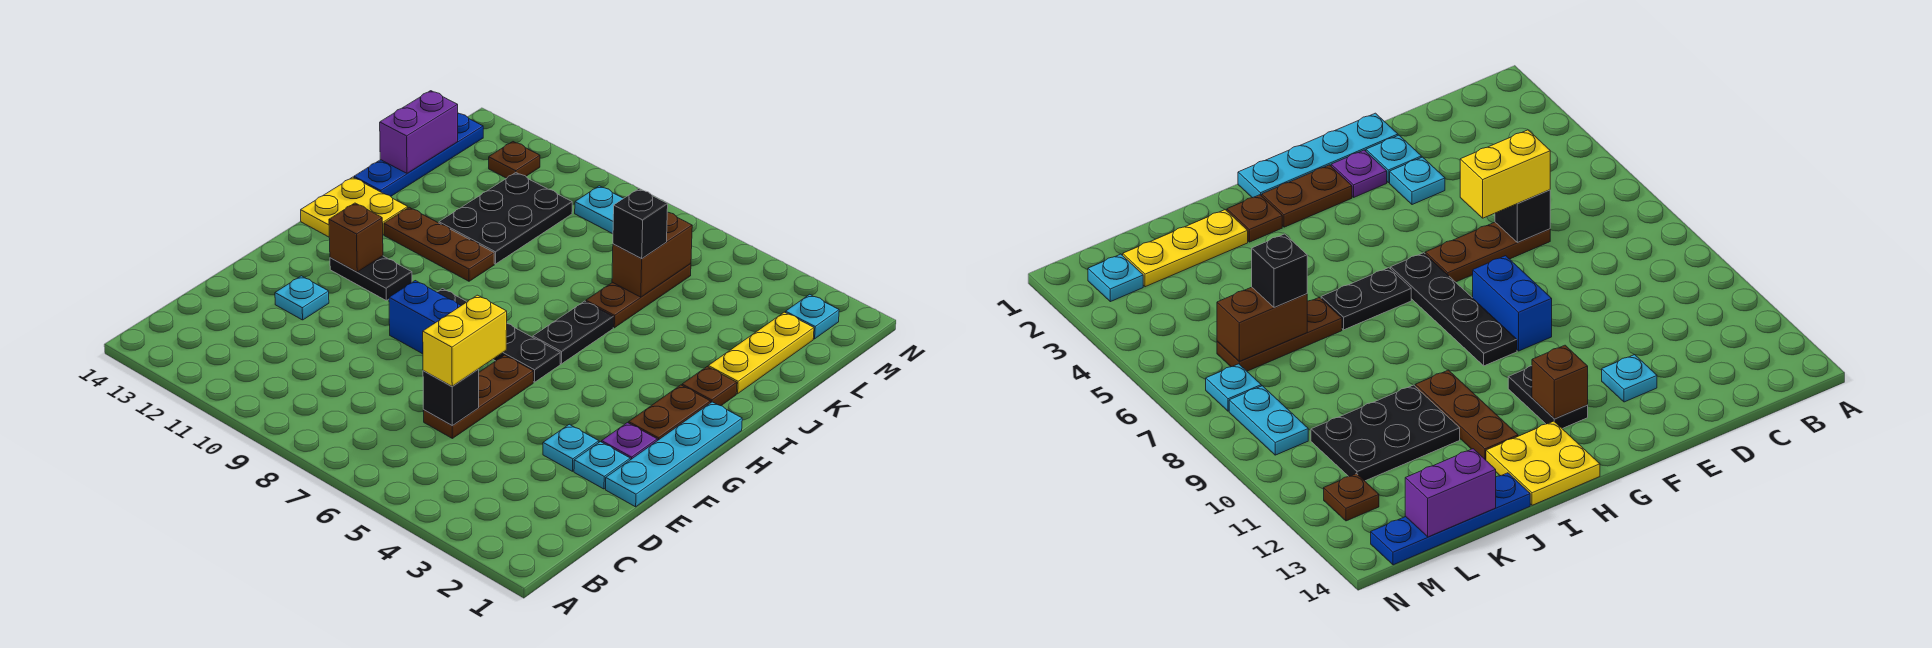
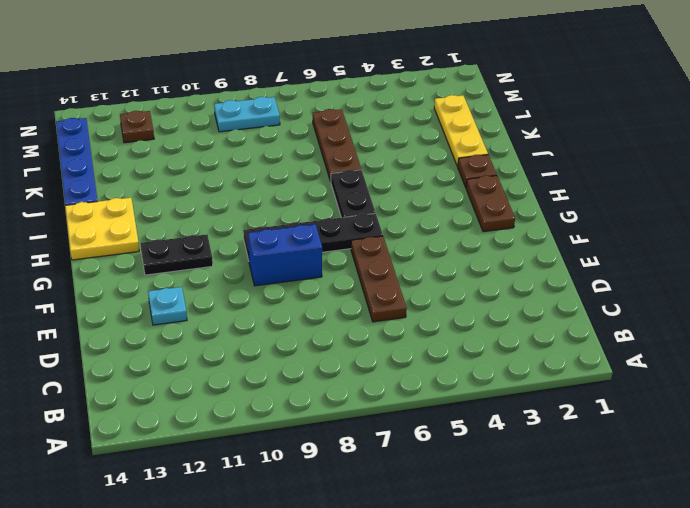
none -> cyan 1x4 plate [606,402,742,507]
none -> cyan 1x1 plate [574,442,630,489]
none -> cyan 1x1 plate [543,424,599,471]

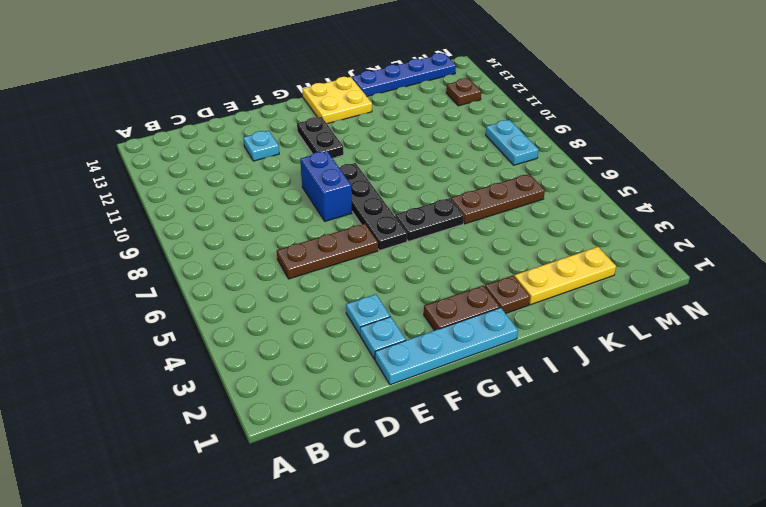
none -> purple 1x1 plate [602,423,657,460]
none -> brown 1x3 plate [384,207,494,281]
none -> black 2x3 plate [439,173,572,264]

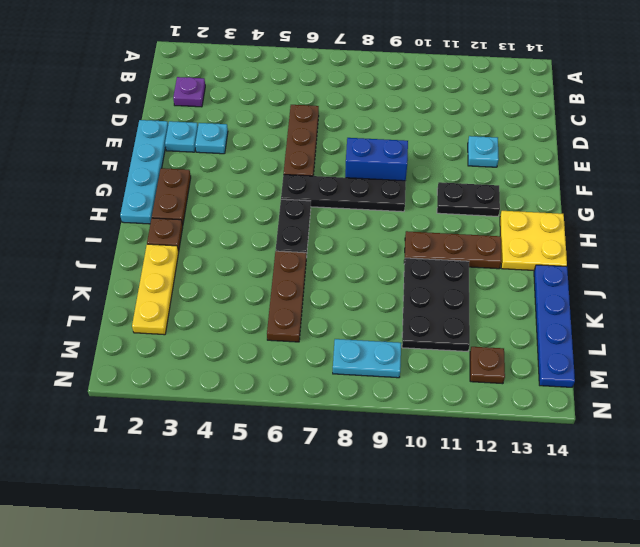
purple 1x1 plate [173,77,205,107] -> purple 1x1 plate moved to [602,423,657,460]
none -> cyan 1x1 plate [786,294,839,339]
none -> cyan 1x1 plate [1206,364,1261,411]
none -> black 1x1 brick [423,369,479,426]

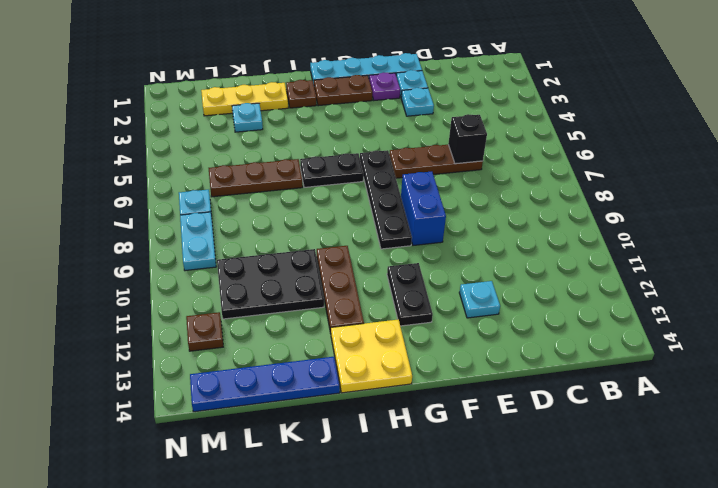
cyan 1x1 plate [232,103,263,132] -> cyan 1x1 plate moved to [786,294,839,339]
none -> brown 1x1 brick [329,203,383,272]
none -> brown 1x2 brick [612,212,692,297]
none -> purple 1x2 brick [380,91,458,173]

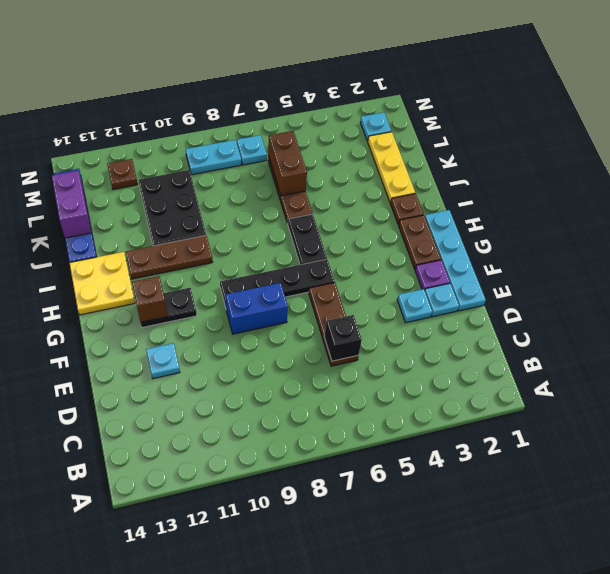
none -> yellow 1x2 brick [423,295,507,386]
none -> black 1x1 brick [613,189,668,258]

